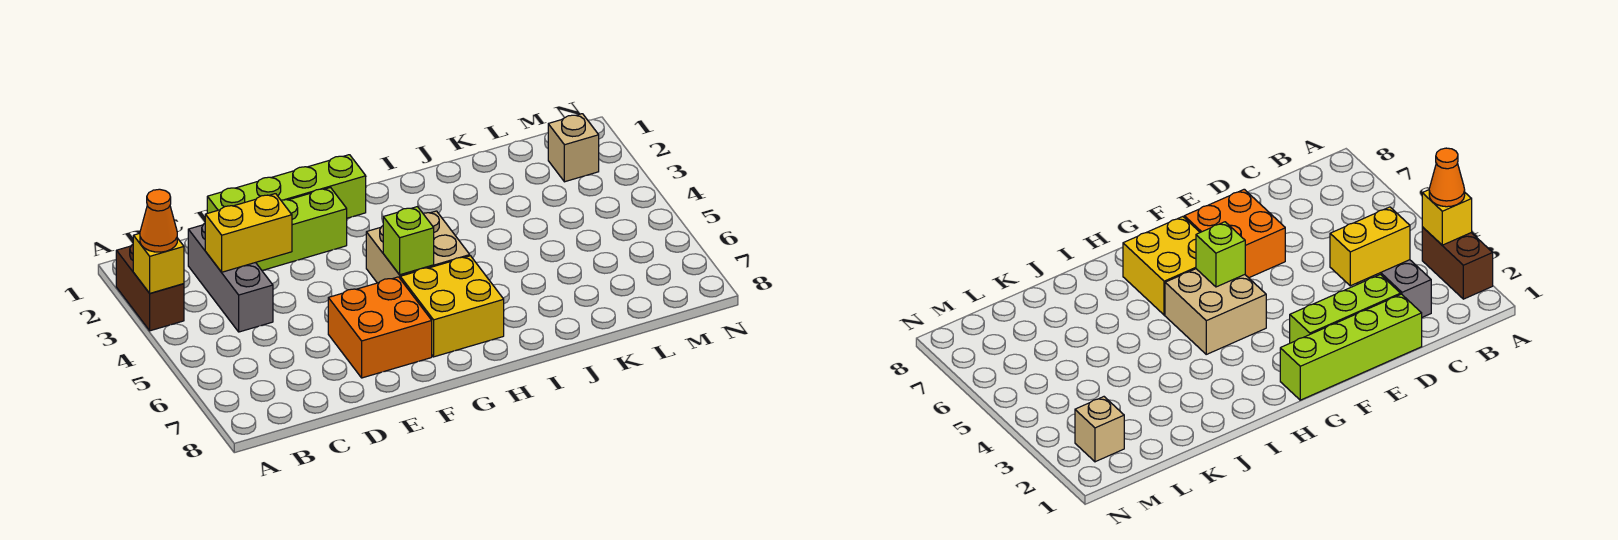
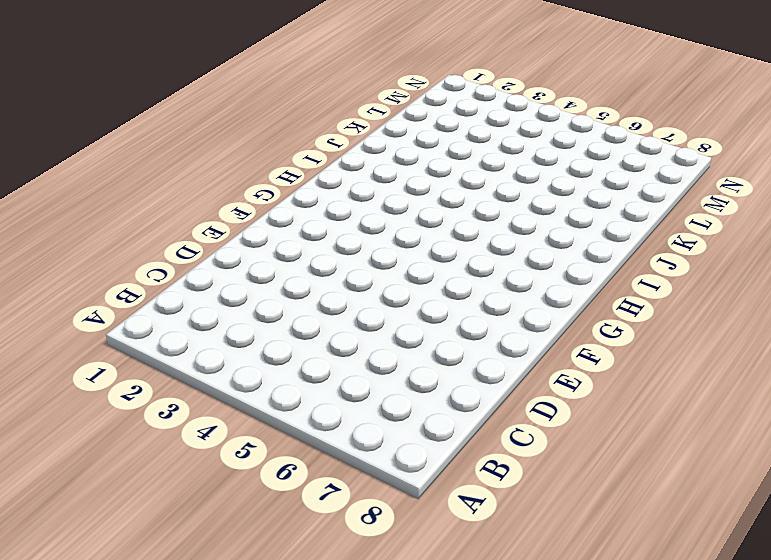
none -> brown 1x2 brick [116,245,184,331]
none -> grey 1x3 brick [188,224,273,332]
none -> lime 1x4 brick [207,155,366,218]

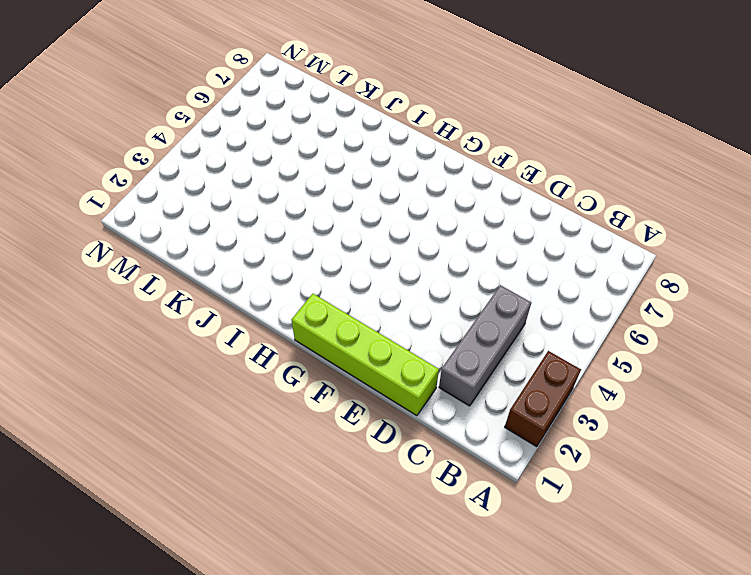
none -> lime 1x3 brick [256,188,347,271]
none -> orange 2x2 brick [328,277,432,378]
none -> tan 2x2 brick [366,211,470,283]

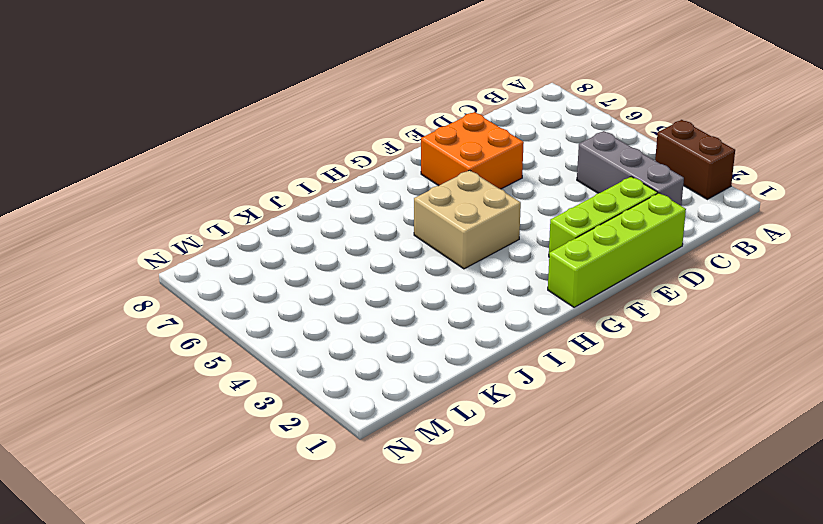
none -> yellow 2x2 brick [400,256,504,357]
none -> tan 1x1 brick [548,114,599,182]
none -> yellow 1x1 brick [133,233,184,293]

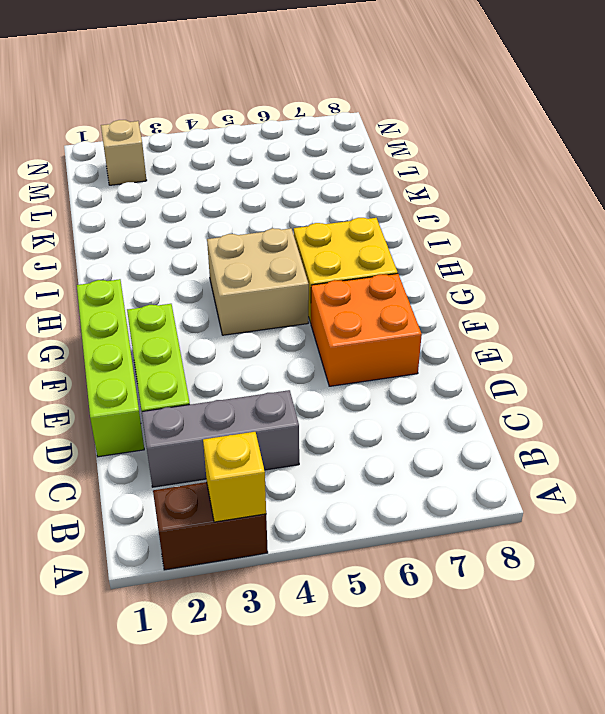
none -> yellow 1x2 brick [205,194,292,272]
none -> lime 1x1 brick [383,207,434,275]
none -> orange 1x1 cone [140,189,177,252]

